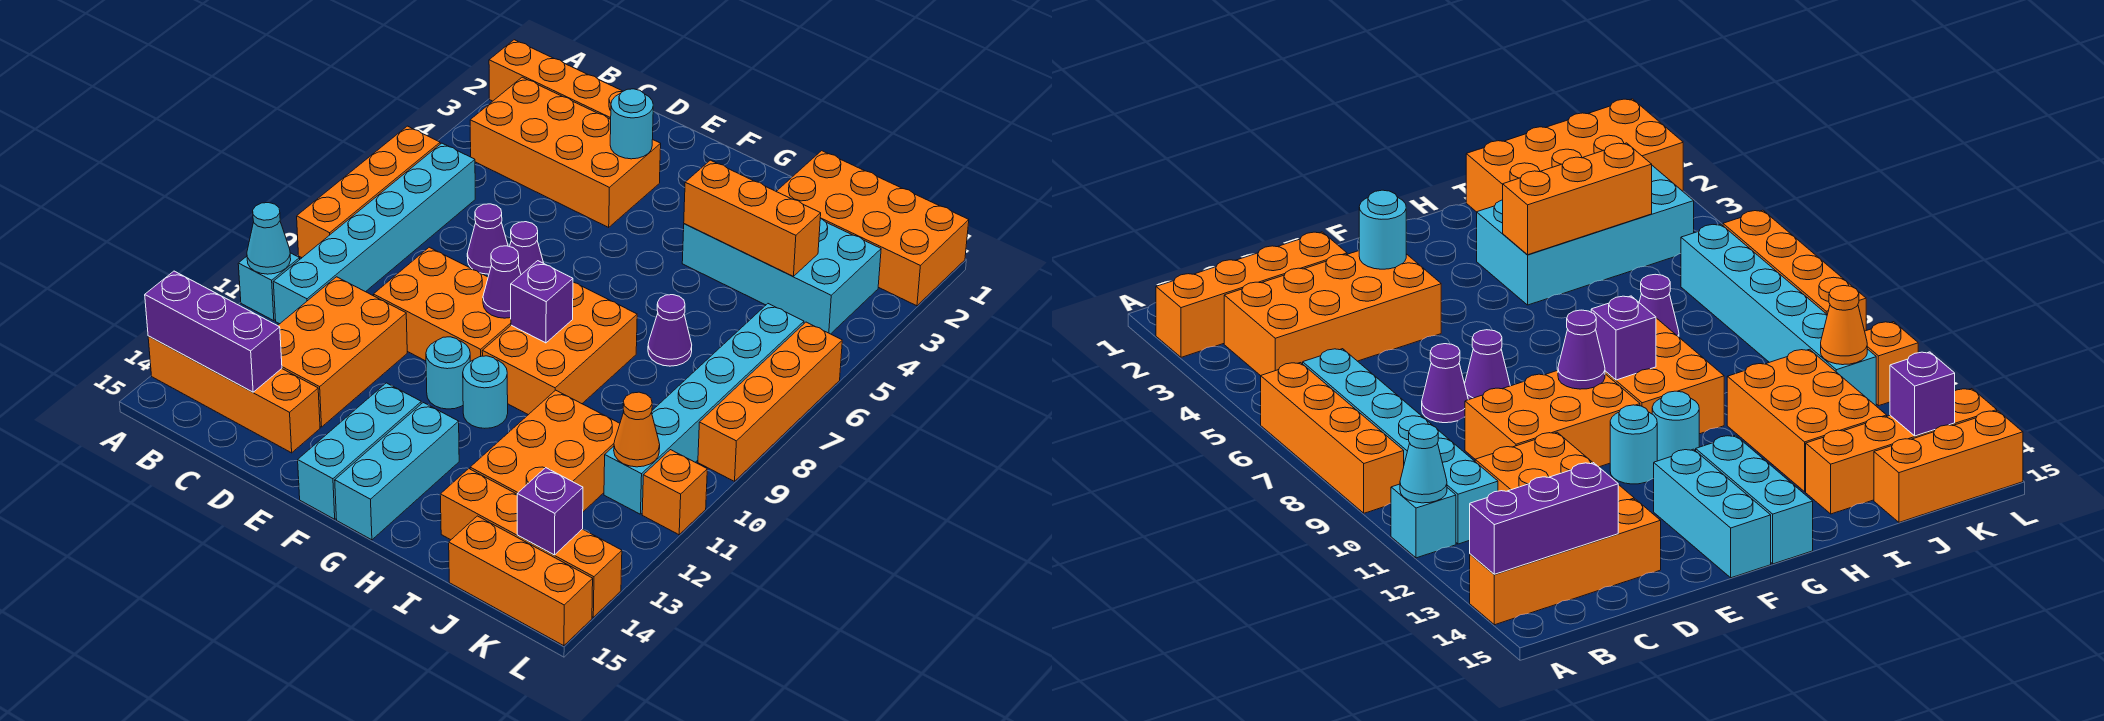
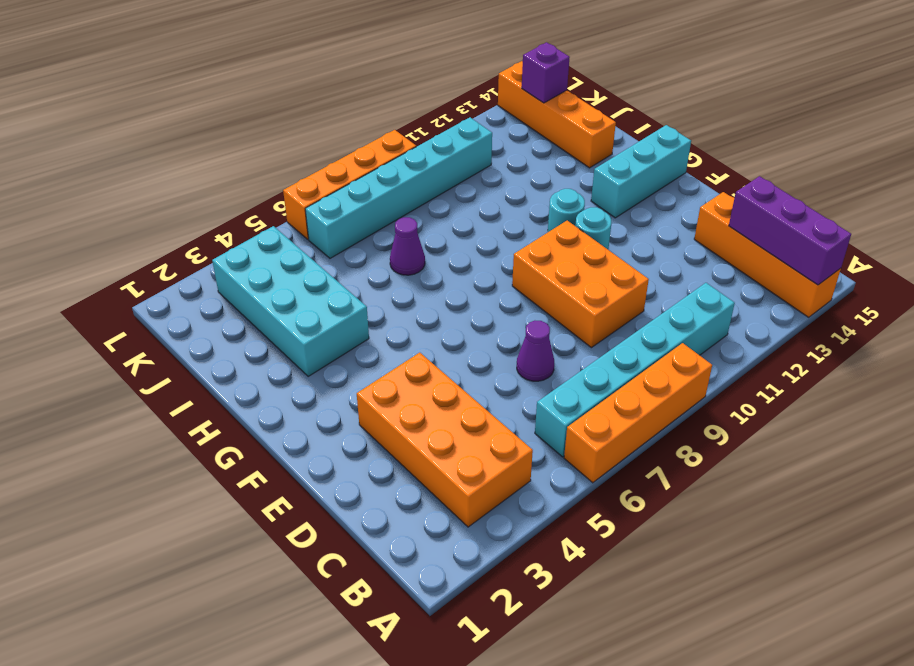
none -> orange 1x4 brick [489,40,623,119]
none -> cyan 1x1 brick [238,253,300,321]
none -> orange 2x3 brick [278,277,407,427]
none -> purple 1x1 cone [510,222,543,275]

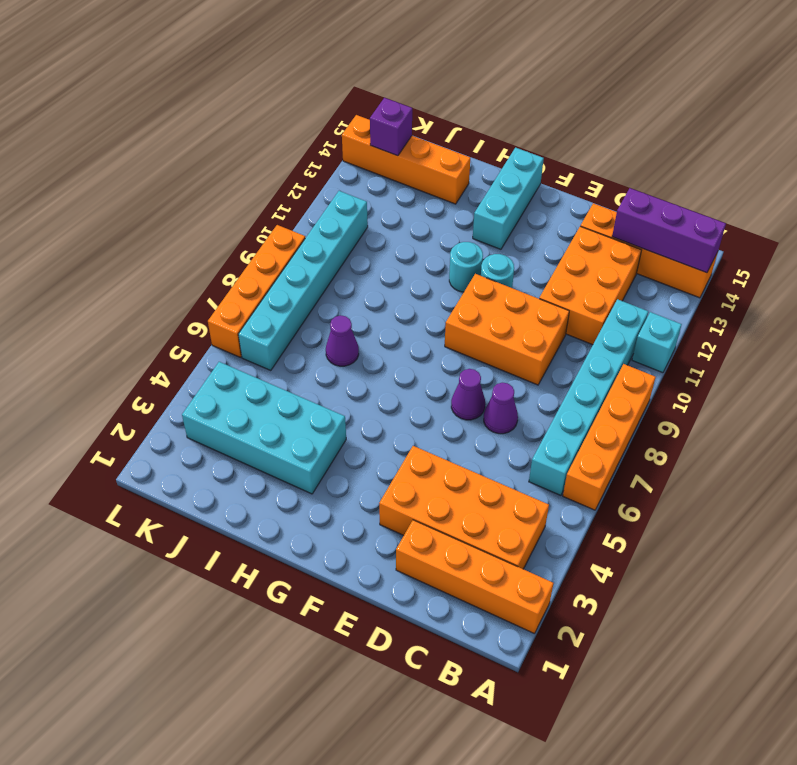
none -> cyan 1x3 brick [298,383,421,519]
none -> orange 2x3 brick [482,282,637,415]
none -> orange 2x4 brick [776,151,969,306]
none -> orange 2x3 brick [470,390,620,512]

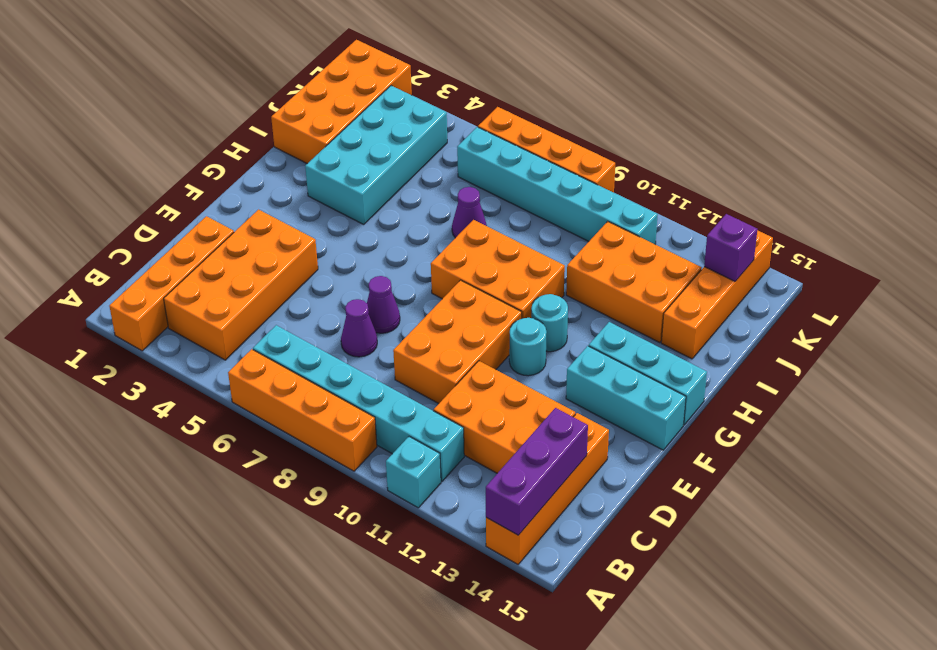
none -> orange 1x3 brick [449,516,593,646]
none -> orange 1x1 brick [642,450,707,535]
none -> cyan 1x1 cone [247,203,291,274]
none -> cyan 1x1 round brick [610,89,653,159]

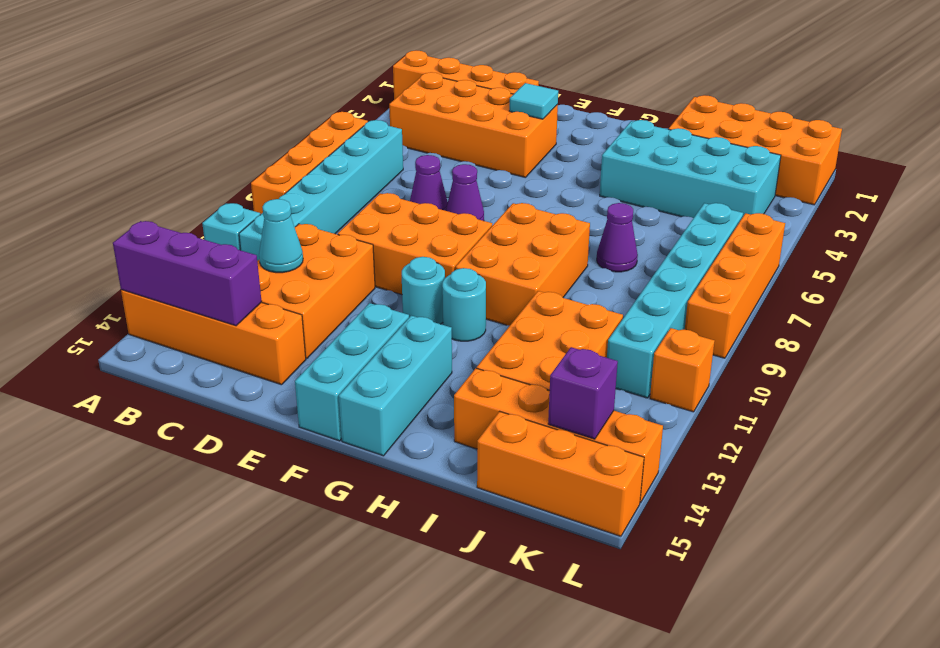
cyan 1x1 cone [259,199,303,273] -> cyan 1x1 cone moved to [247,203,291,274]
cyan 1x1 tile [509,83,558,119] -> cyan 1x1 round brick [610,89,653,159]
none -> purple 1x1 cone [483,246,521,318]
none -> purple 1x1 brick [511,261,573,343]
none -> orange 1x3 brick [684,160,821,276]
none -> orange 1x1 cone [614,392,660,467]

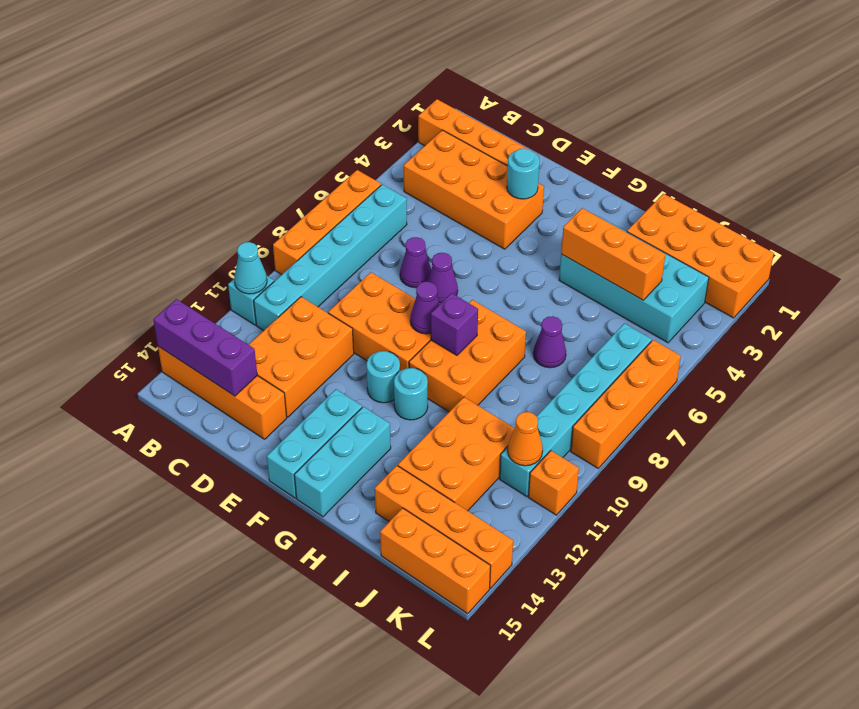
none -> purple 1x1 brick [517,468,583,555]

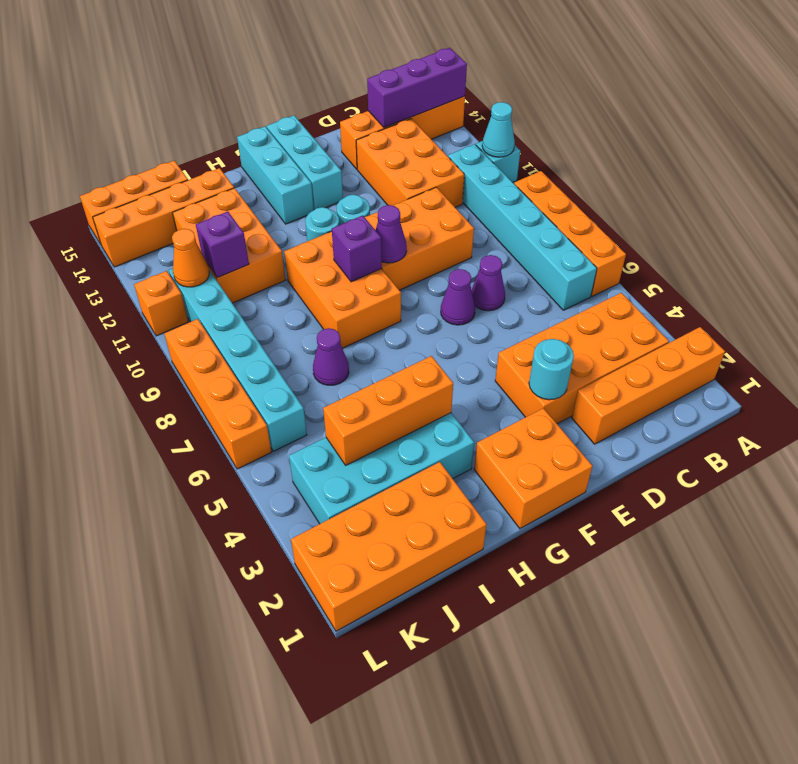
orange 2x2 brick [474,408,592,529] -> none
purple 1x1 brick [196,212,249,278] -> purple 1x1 brick moved to [517,468,583,555]

